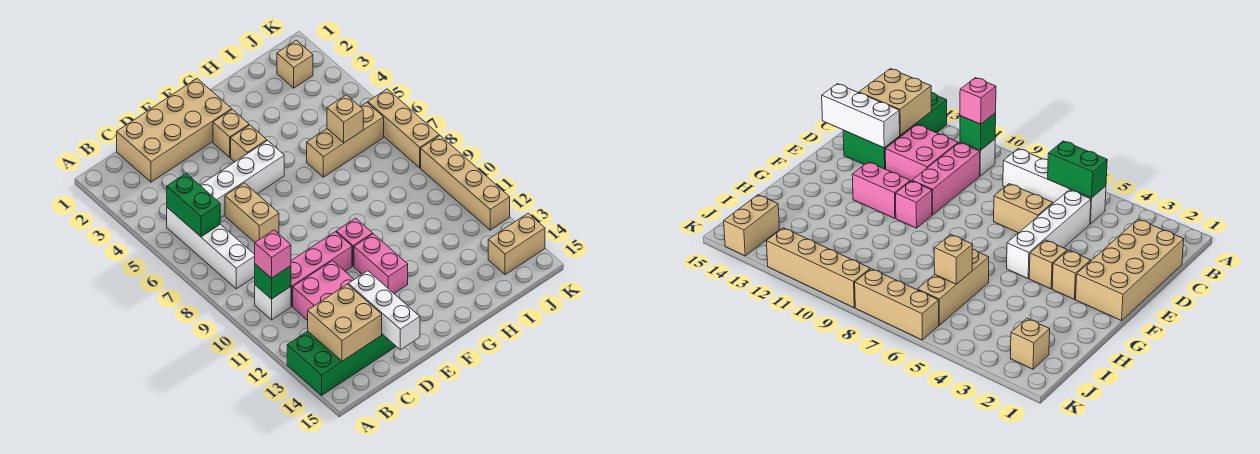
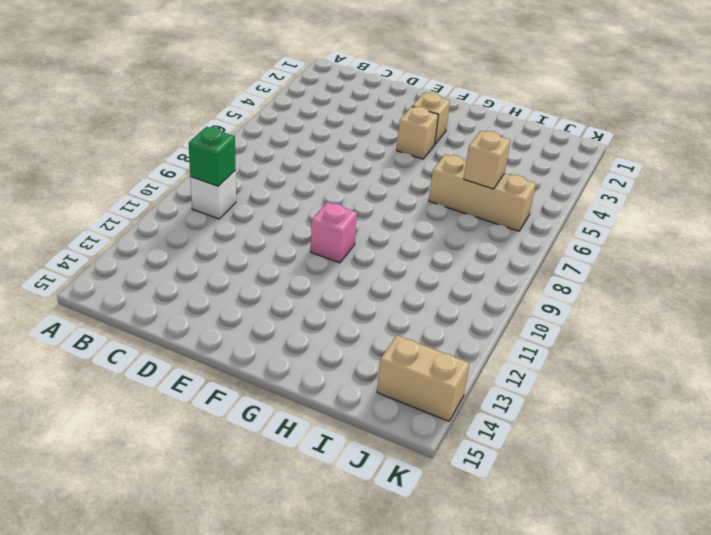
none -> green 2x4 brick [287,331,396,395]
none -> white 1x4 brick [167,207,255,289]
none -> tan 2x4 brick [117,79,232,182]

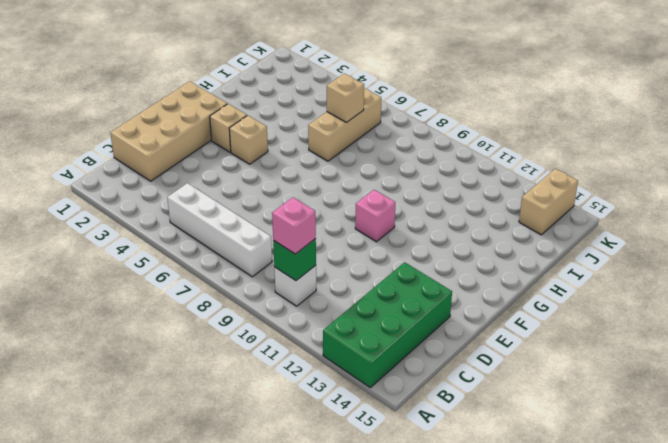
none -> white 1x4 brick [200,141,284,218]
none -> pink 1x3 brick [291,232,352,306]
none -> pink 2x2 brick [293,261,354,320]

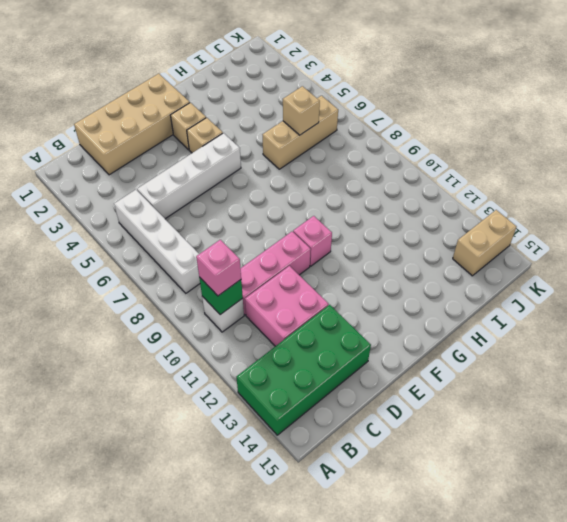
none -> tan 1x2 brick [225,183,279,242]
none -> pink 1x2 brick [354,234,408,293]
none -> tan 1x1 brick [277,40,313,88]

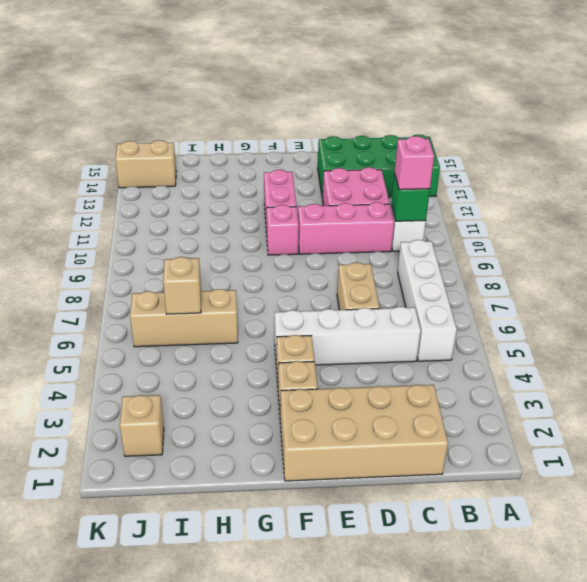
none -> tan 1x3 brick [368,89,439,168]
none -> tan 1x4 brick [421,136,510,230]
none -> green 1x2 brick [167,174,220,237]

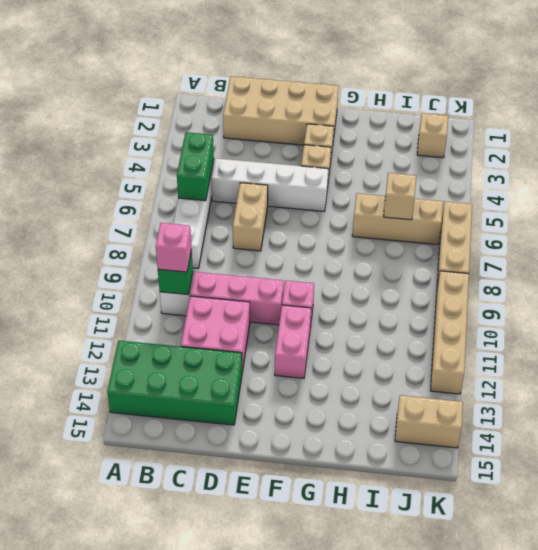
none -> tan 2x2 brick [308,284,382,361]
none -> white 1x3 brick [348,271,420,350]

